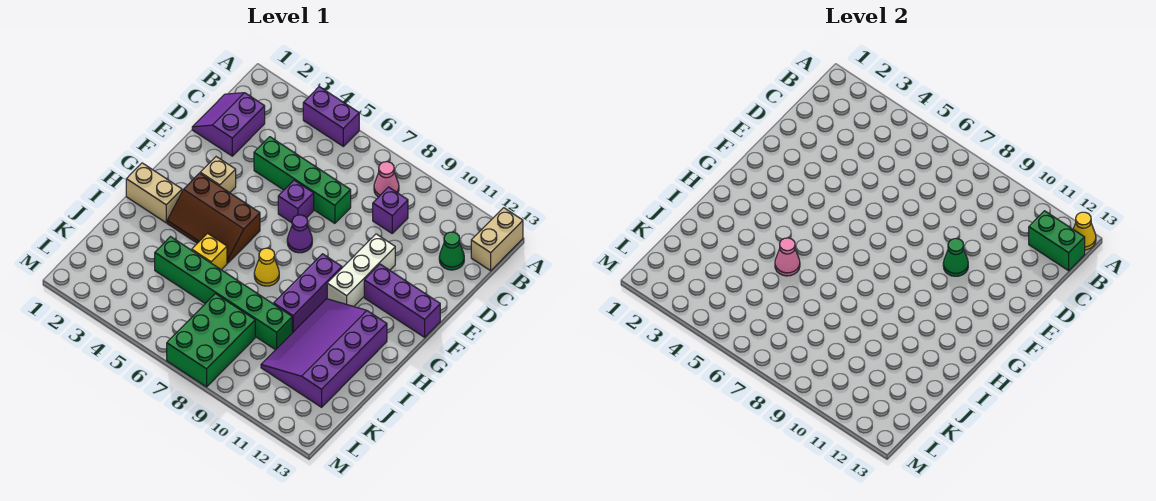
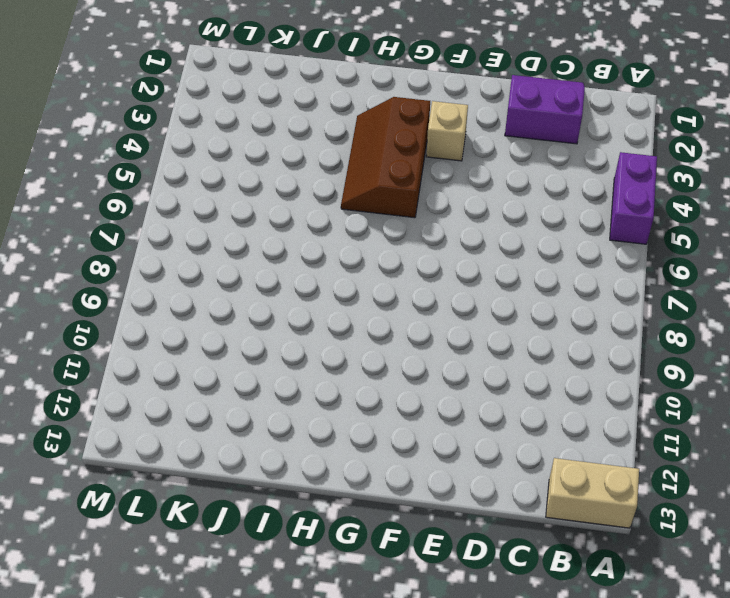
none -> pink 1x1 cone [374,162,399,197]
none -> purple 1x1 brick [373,187,408,233]
none -> green 1x1 cone [439,232,464,270]

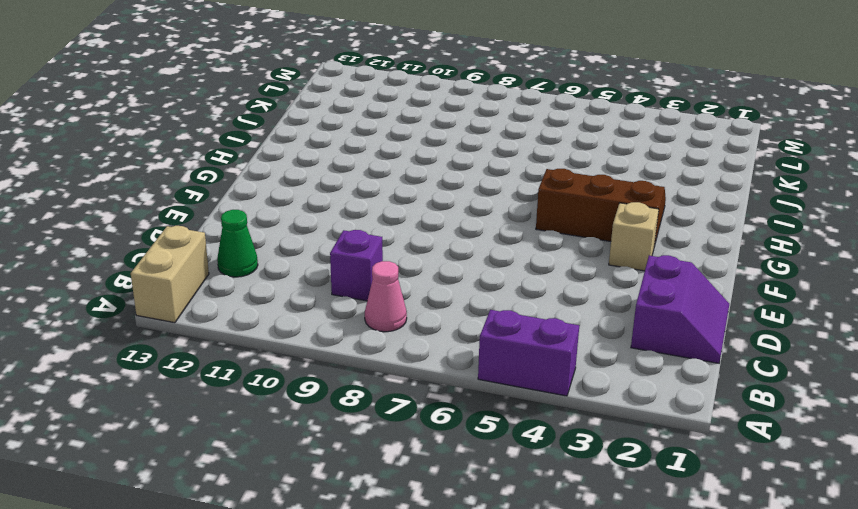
none -> green 1x4 brick [254,137,351,223]
none -> purple 1x1 brick [278,180,314,223]
none -> white 1x3 brick [327,234,395,307]

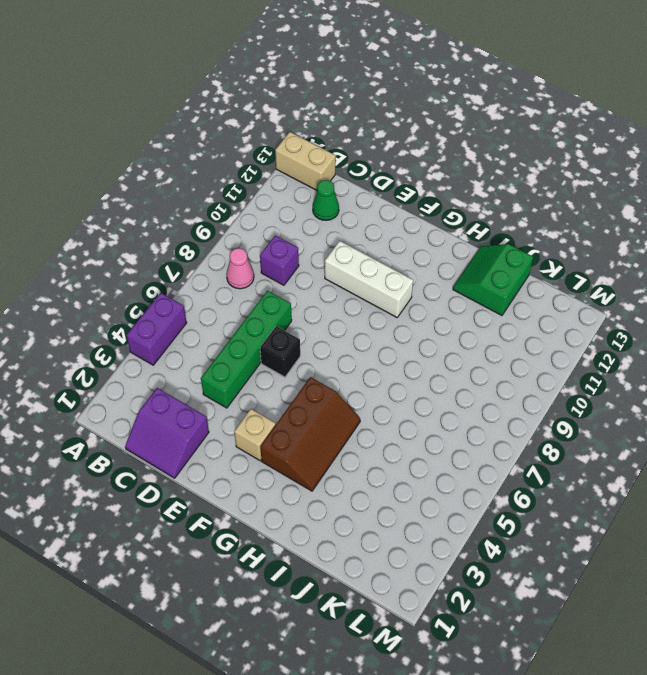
black 1x1 brick [260,326,300,377] -> purple 1x1 brick [278,180,314,223]
green 2x2 slope [453,244,533,315] -> purple 3x4 slope [261,299,387,407]
none -> purple 1x1 cone [287,215,312,253]
none -> purple 1x3 brick [364,264,440,337]
none -> purple 1x3 brick [274,254,342,333]

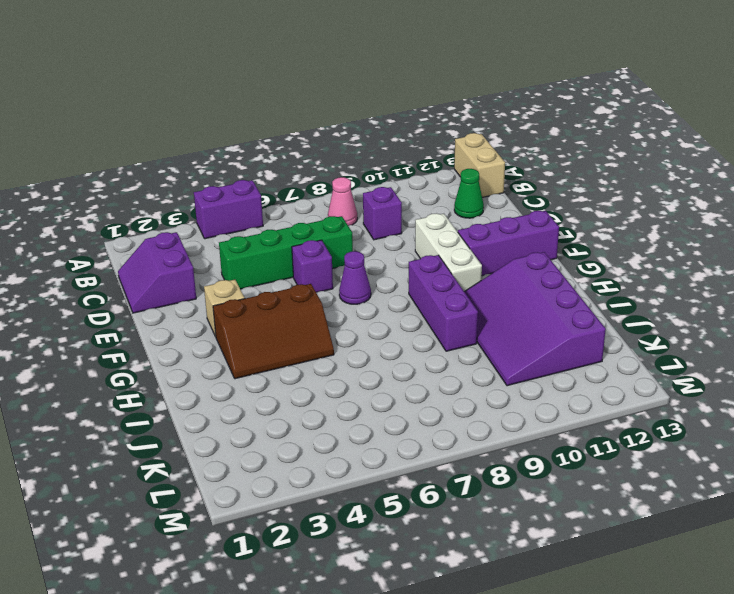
none -> tan 1x2 brick [126,163,182,223]
none -> yellow 1x1 cone [254,248,279,286]
none -> yellow 1x1 brick [192,233,227,270]

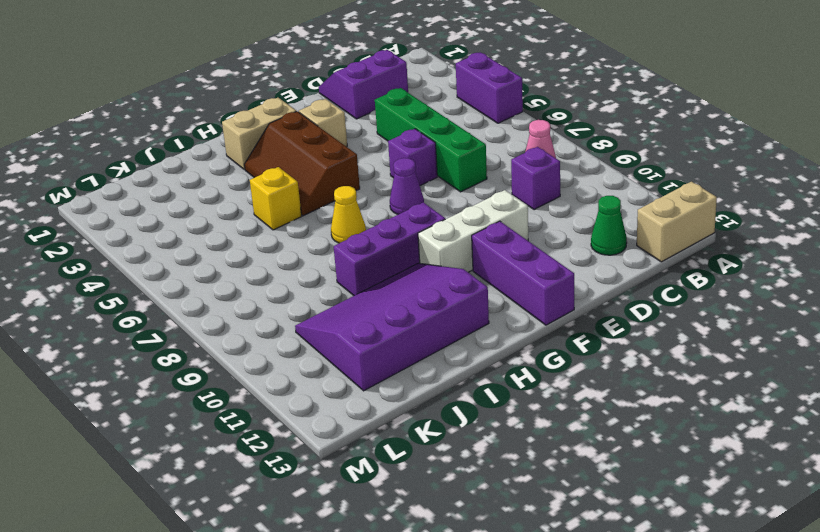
tan 1x2 brick [222,98,296,170] -> tan 1x2 brick turned to [126,163,182,223]
none -> green 1x6 brick [155,237,292,350]
none -> green 2x3 brick [167,294,255,387]
none -> yellow 1x1 cone [1073,212,1096,250]

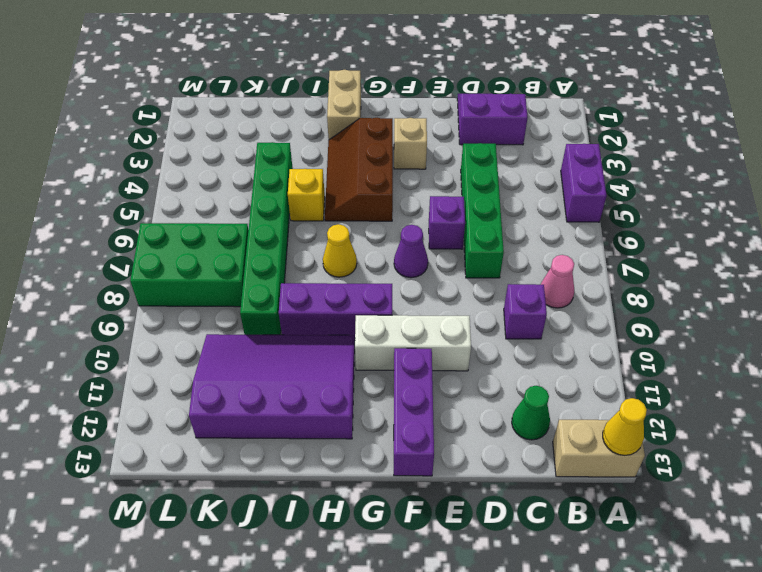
none -> green 1x2 brick [1029,211,1085,271]
none -> green 1x1 cone [943,239,968,276]
none -> pink 1x1 cone [775,238,800,276]

